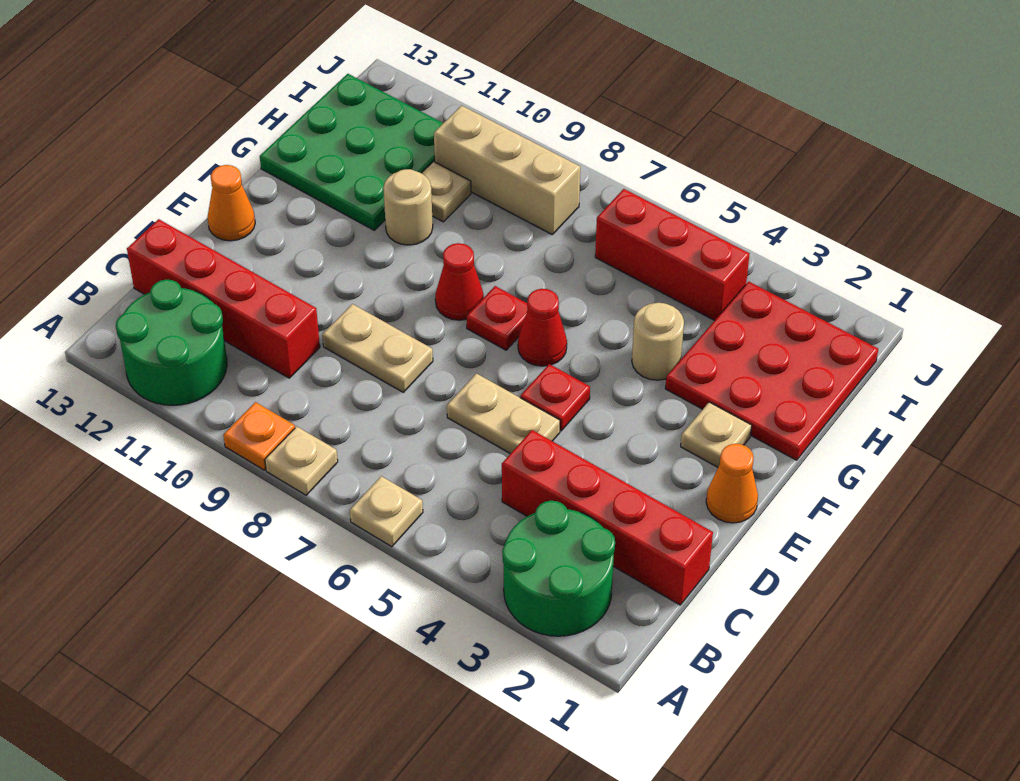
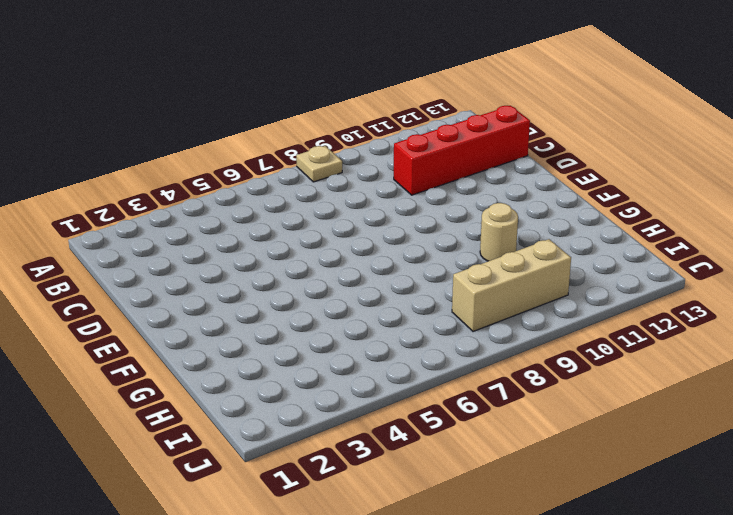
none -> green 2x2 round brick [502,501,615,636]
none -> tan 1x1 plate [350,476,423,547]
none -> orange 1x1 plate [223,402,295,470]

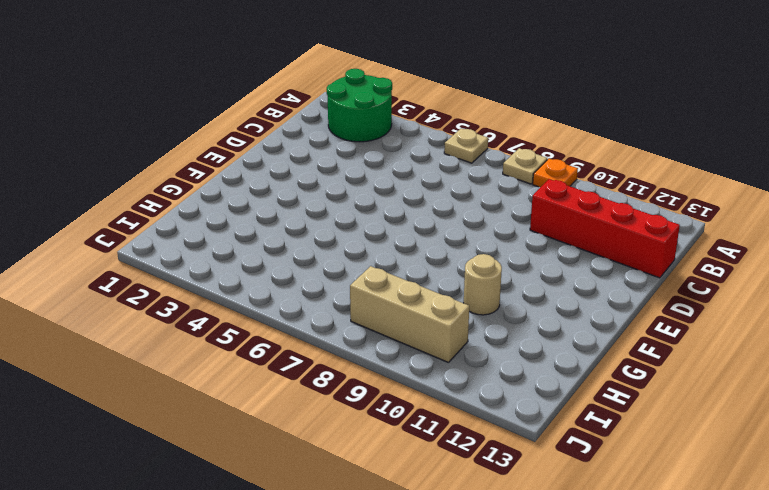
none -> green 2x2 round brick [116,280,227,405]
none -> red 1x4 brick [502,430,713,605]
none -> tan 1x2 plate [447,374,560,454]

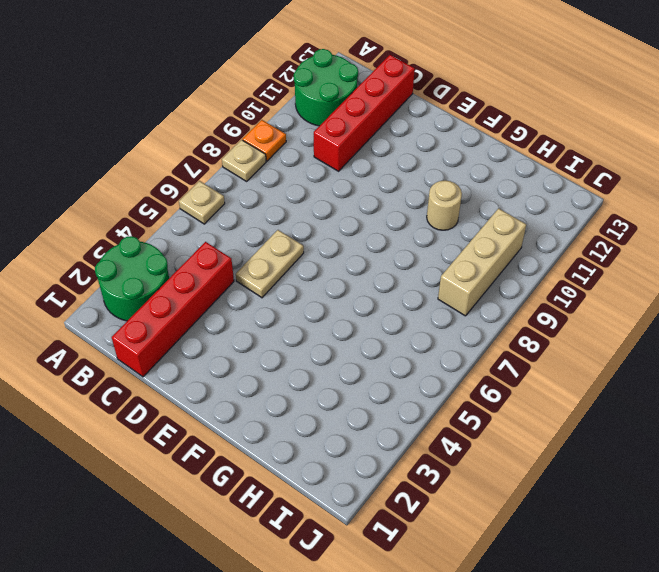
none -> tan 1x2 plate [322,304,433,392]
none -> orange 1x1 cone [706,444,758,523]
none -> red 1x1 plate [520,364,590,431]

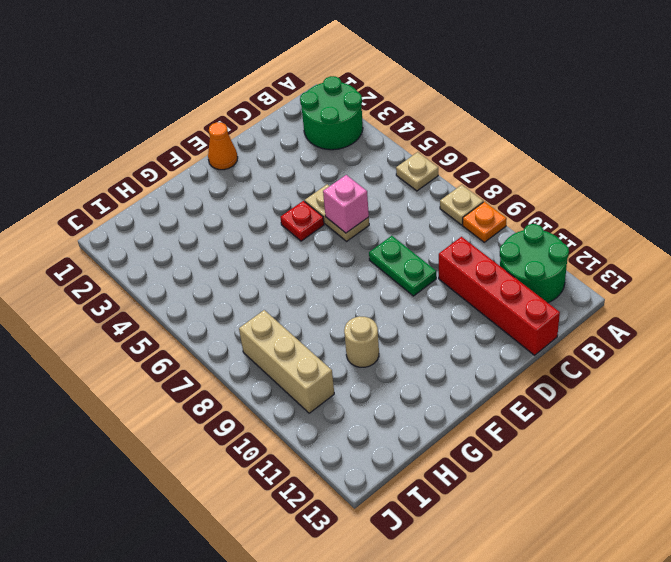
pink 1x1 brick [323,175,369,233] -> none
green 1x2 plate [369,236,436,296] -> tan 1x2 plate [322,304,433,392]
none -> red 1x4 brick [502,430,713,605]
none -> orange 1x1 cone [208,165,255,241]
none -> tan 1x1 plate [681,402,752,467]

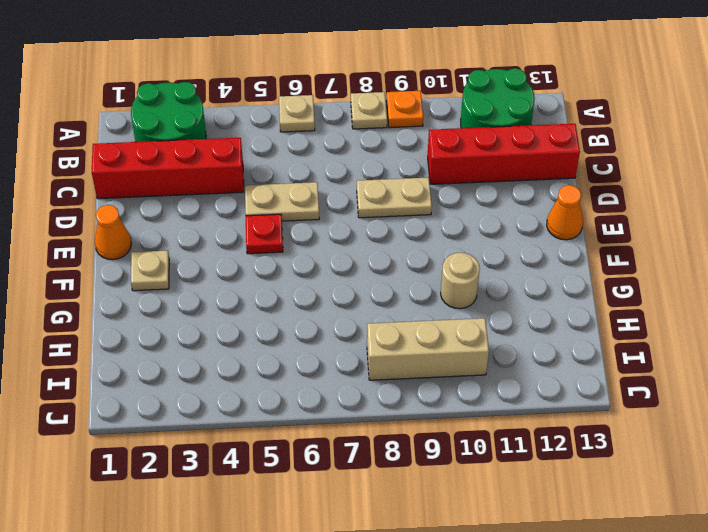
none -> red 1x1 cone [518,289,567,366]
none -> red 1x1 plate [467,286,528,350]
none -> red 1x1 cone [435,243,484,320]

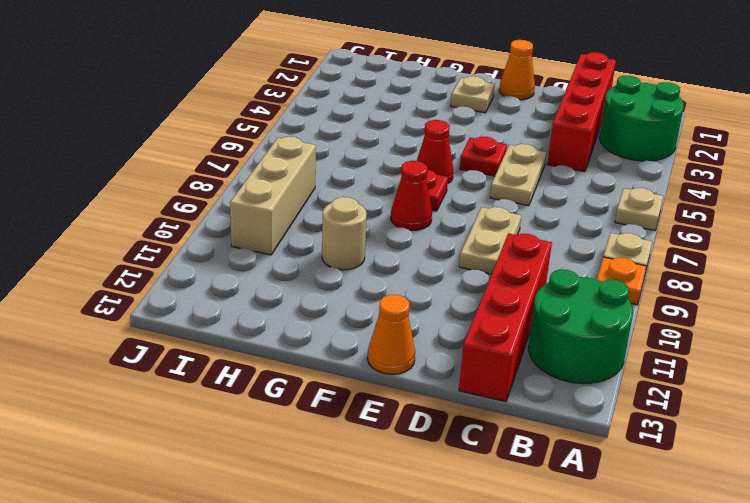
none -> red 3x3 plate [665,282,878,460]
none -> tan 1x1 round brick [632,303,684,380]
none -> green 3x3 plate [260,74,443,230]

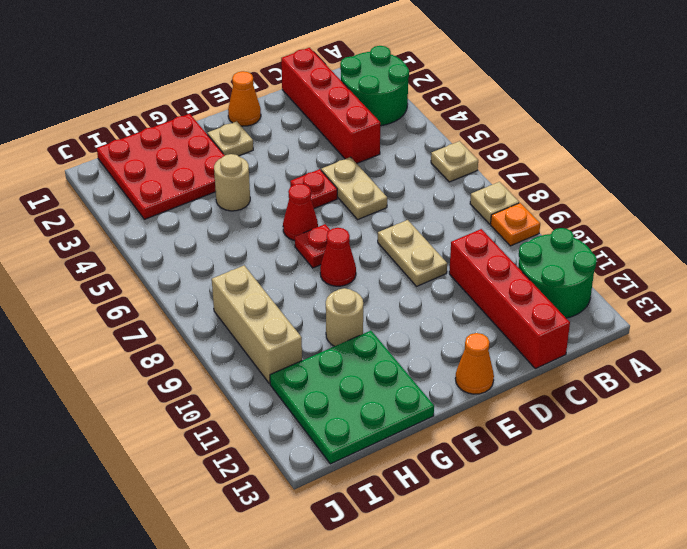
none -> tan 1x1 plate [422,162,471,222]
none -> red 1x3 brick [595,189,750,321]

